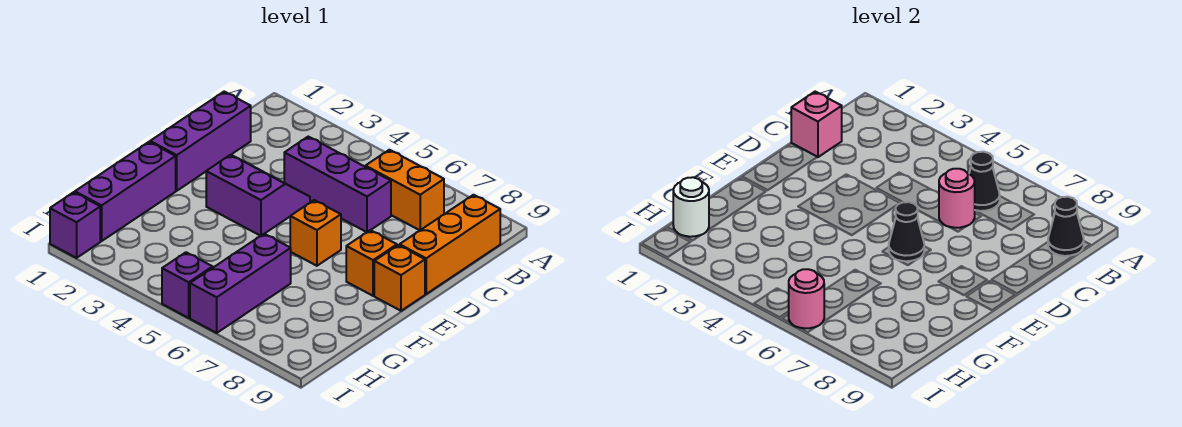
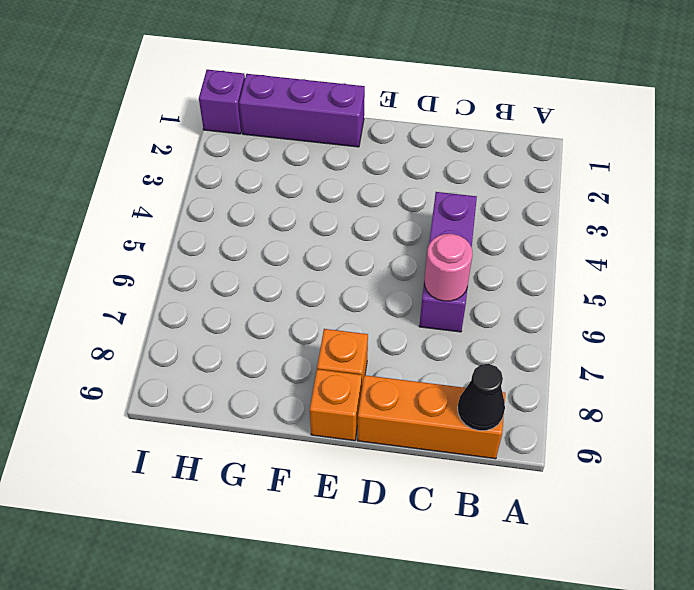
none -> orange 1x2 brick [366,150,444,230]
none -> purple 1x3 brick [150,92,251,191]
none -> purple 2x2 slope [206,155,310,236]

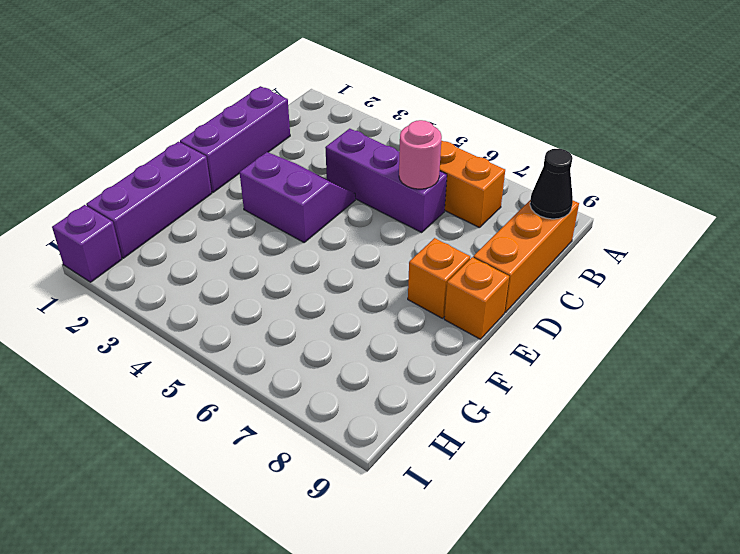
none -> orange 1x1 brick [290,200,341,266]
none -> purple 1x3 brick [190,234,291,333]
none -> purple 1x1 brick [162,252,213,318]

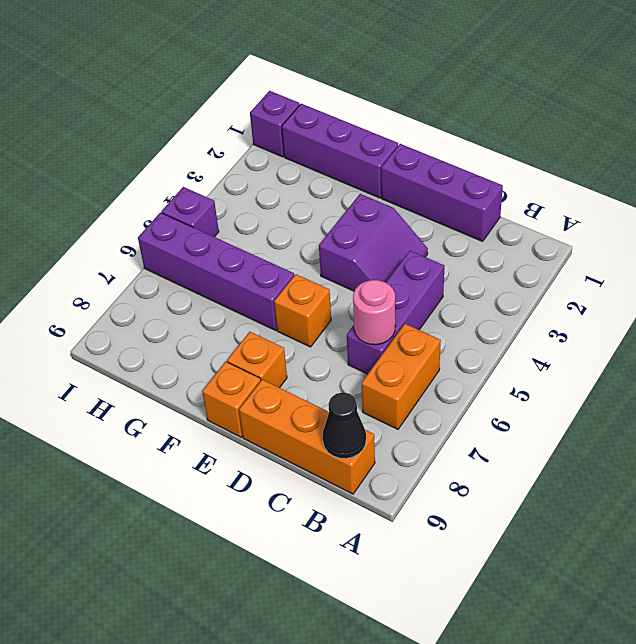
purple 1x4 brick [138,213,294,330] -> purple 1x3 brick [190,234,291,333]
none -> black 1x1 cone [969,152,1000,211]
none -> pink 1x1 brick [791,92,842,157]
none -> black 1x1 cone [889,202,924,261]

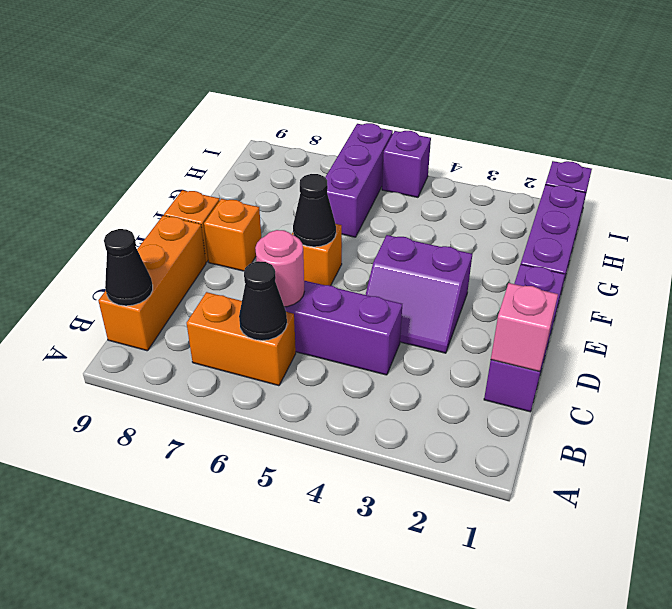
none -> white 1x1 round brick [673,177,709,237]
none -> pink 1x1 round brick [788,269,824,328]

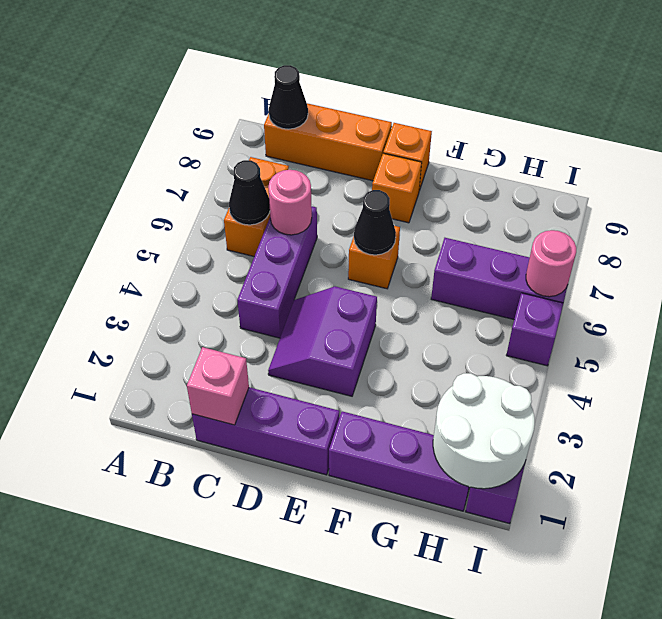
white 2x2 round brick [433,373,535,489] -> white 1x1 round brick [673,177,709,237]

